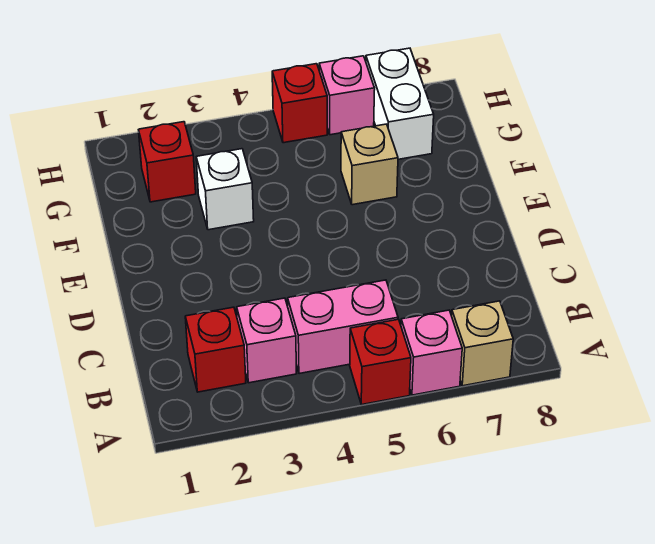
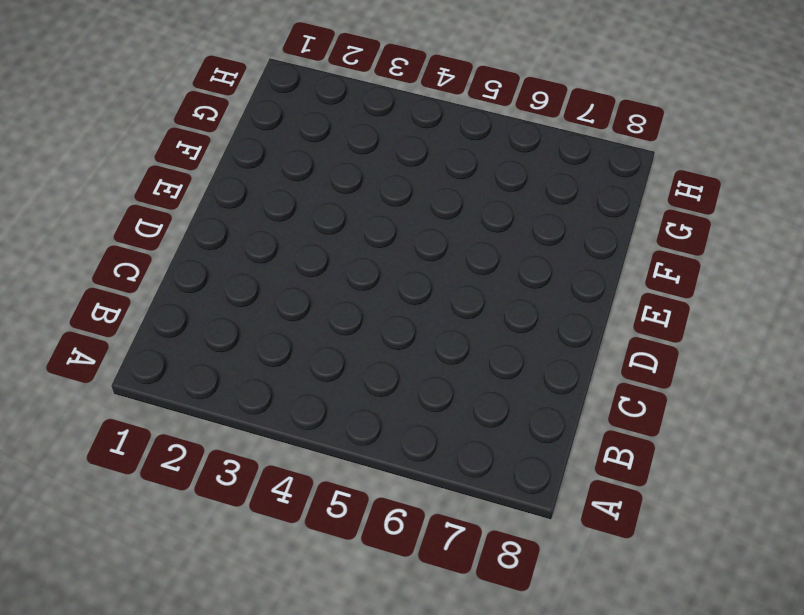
none -> red 1x1 brick [350,319,411,405]
none -> pink 1x1 brick [401,310,462,395]
none -> tan 1x1 brick [452,301,513,386]

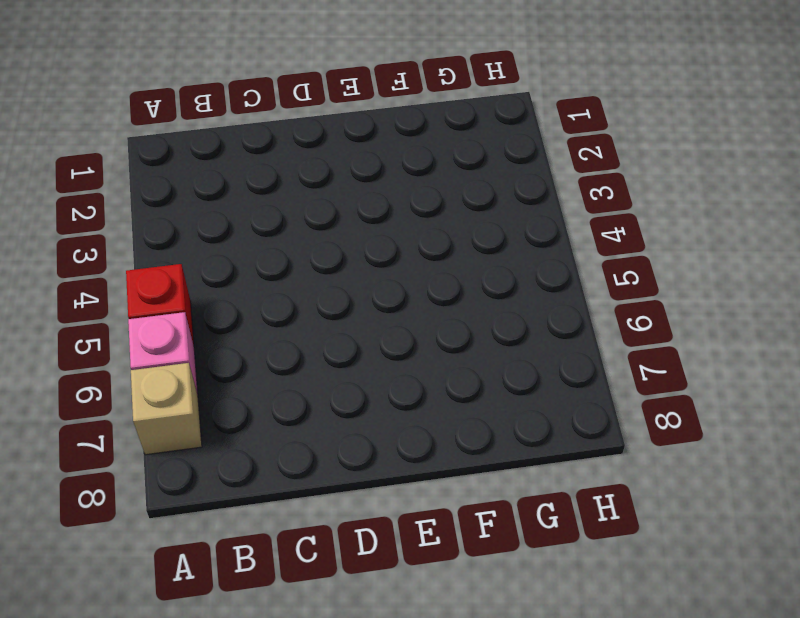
none -> red 1x1 brick [185,307,246,392]
none -> pink 1x1 brick [237,298,296,383]
none -> pink 1x2 brick [288,280,398,374]

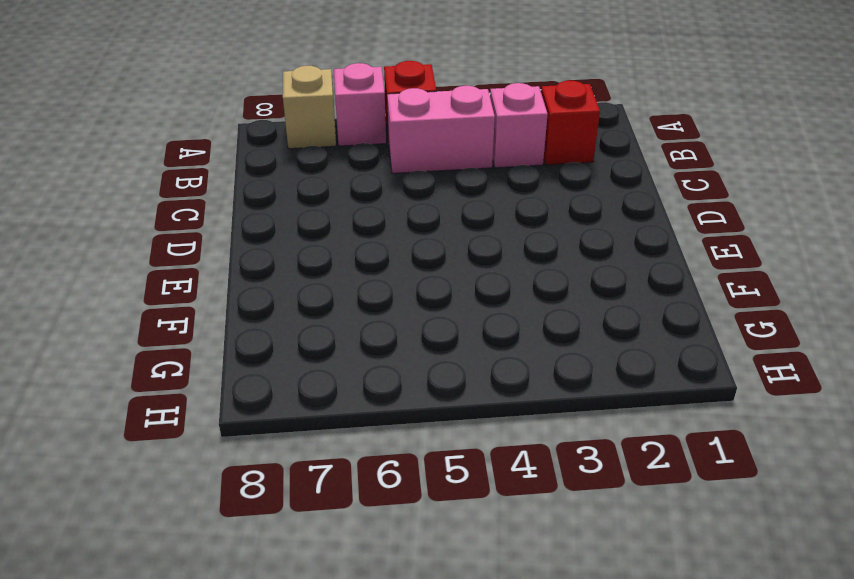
none -> white 1x1 brick [196,149,254,230]
none -> tan 1x1 brick [341,124,398,205]
none -> red 1x1 brick [139,122,196,202]

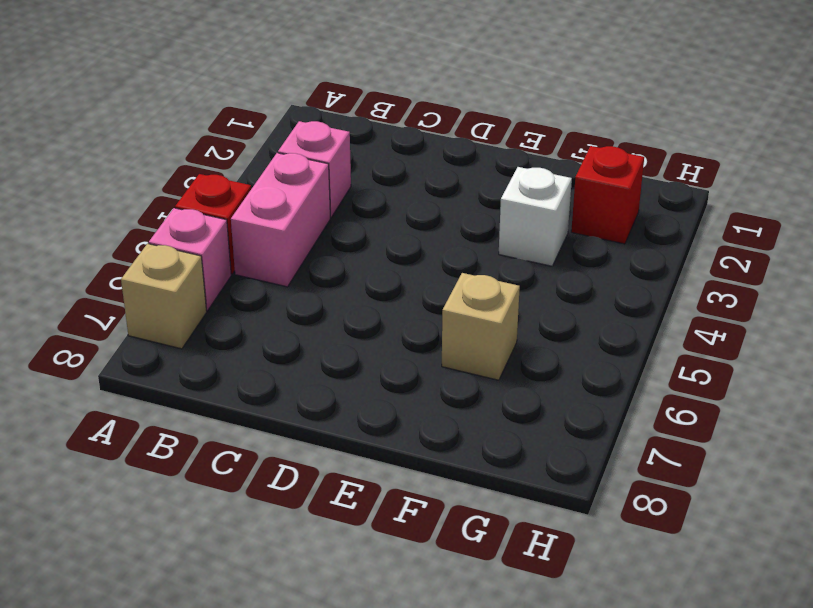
none -> red 1x1 brick [185,307,246,392]
none -> white 1x2 brick [366,48,434,159]
none -> red 1x1 brick [272,64,327,143]

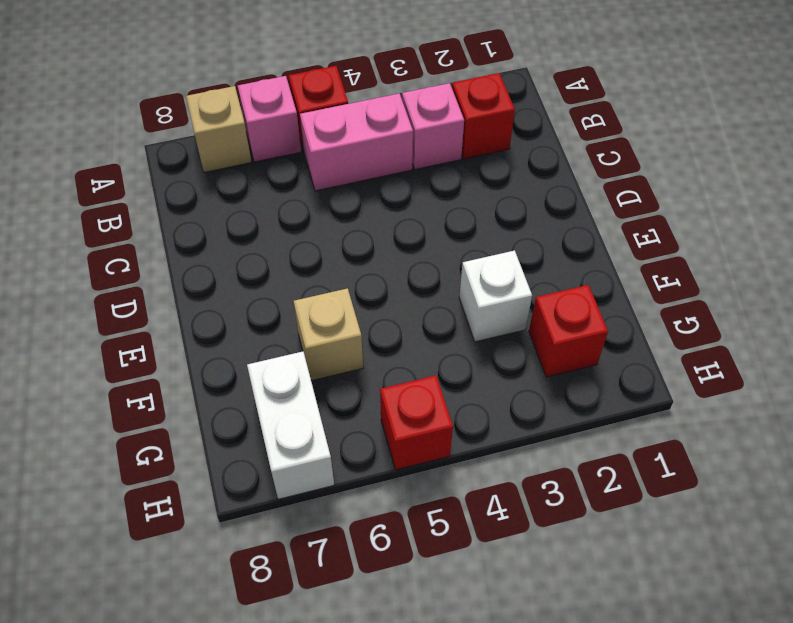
none -> pink 1x1 brick [319,56,375,135]

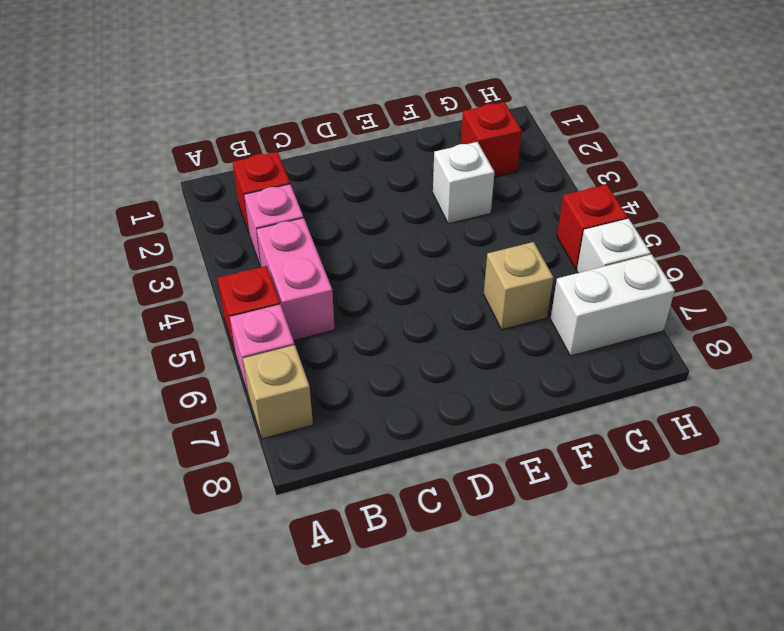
white 1x1 brick [577,219,650,273] -> pink 1x1 brick [319,56,375,135]

